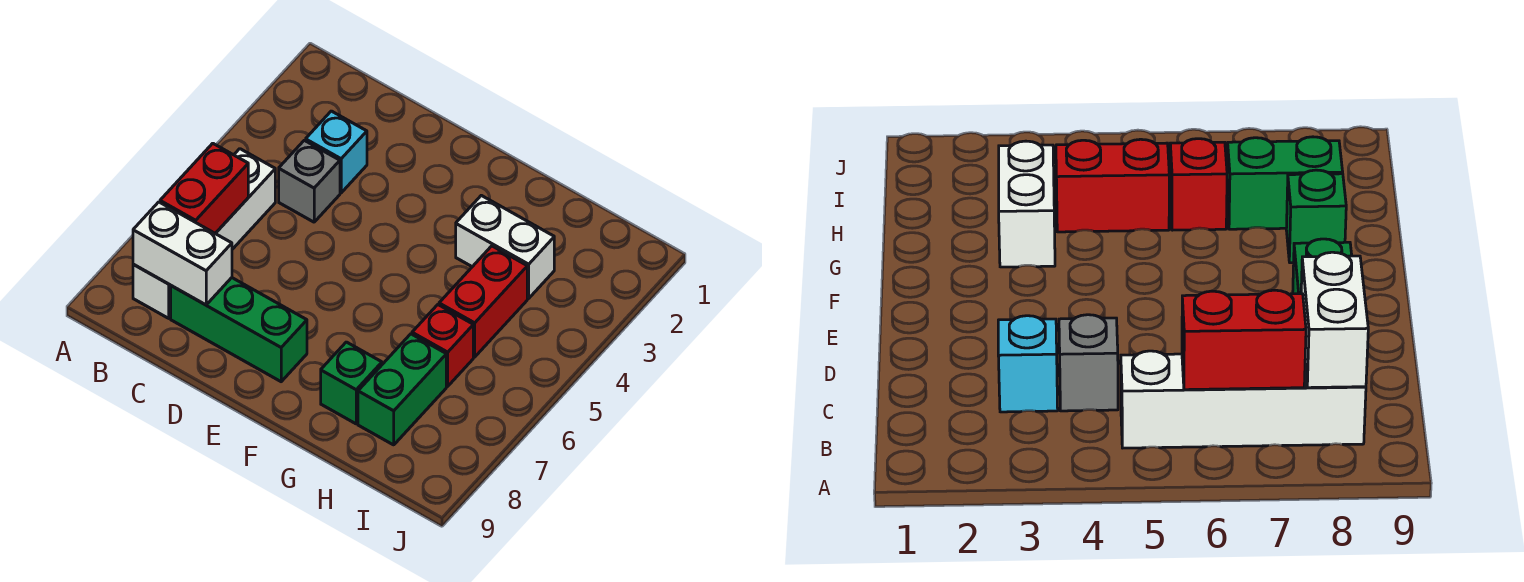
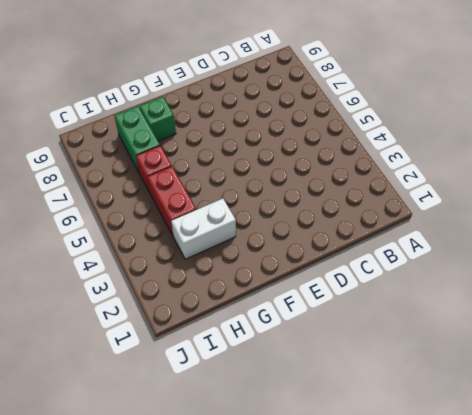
none -> white 1x4 brick [133,149,275,318]
none -> cyan 1x1 brick [306,111,367,193]

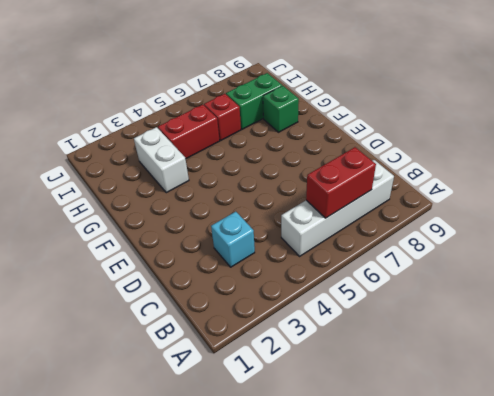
none -> grey 1x1 brick [279,140,340,222]
none -> green 1x3 brick [171,278,307,382]

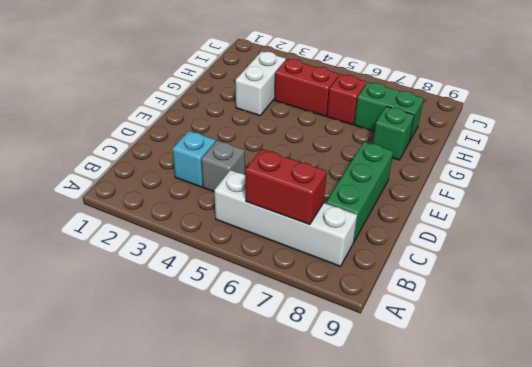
none -> white 1x2 brick [133,202,232,305]

